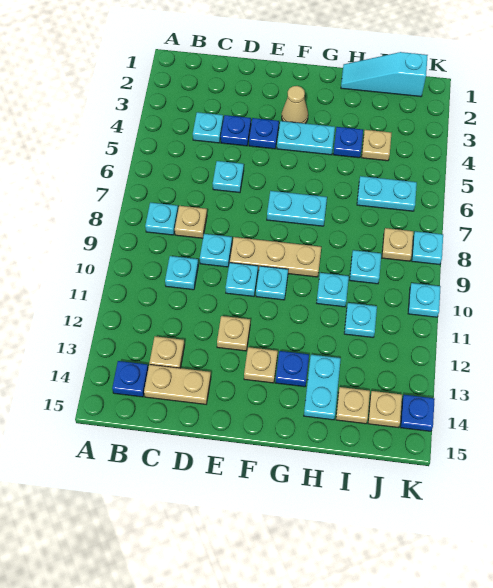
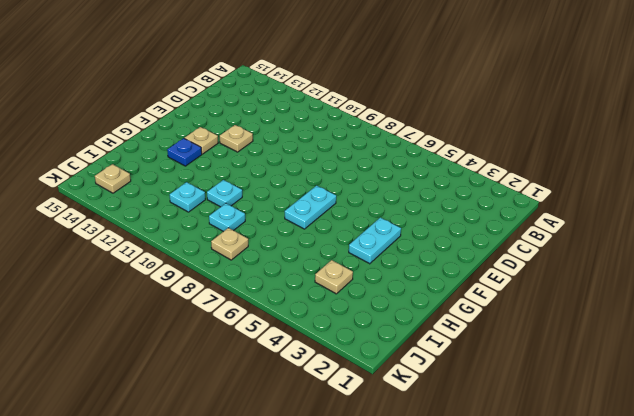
none -> cyan 1x1 plate [145,203,178,235]
none -> blue 1x1 plate [112,361,148,397]
none -> cyan 1x1 plate [193,112,223,143]
none -> tan 1x1 plate [175,206,207,238]

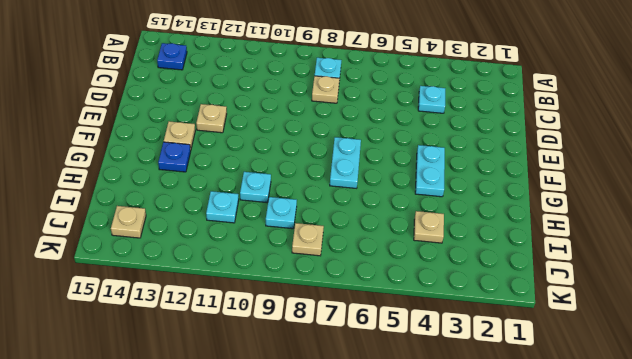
none -> cyan 1x1 plate [165,256,198,290]
none -> tan 1x1 plate [149,336,185,368]
none -> tan 1x2 plate [144,365,211,404]
none -> blue 1x1 plate [221,115,251,146]

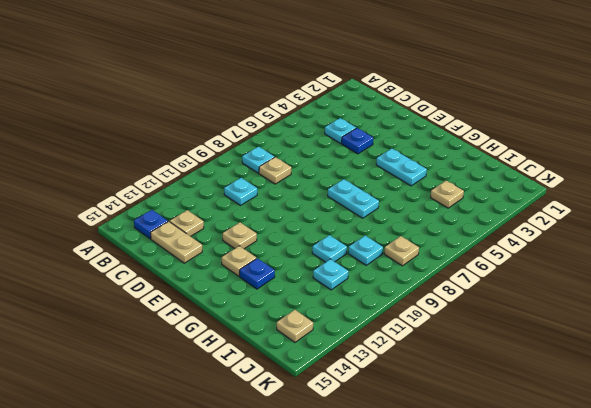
none -> cyan 1x1 plate [213,161,244,193]
none -> cyan 1x1 plate [200,234,232,267]
none -> blue 1x1 plate [249,118,279,149]
none -> tan 1x3 plate [230,237,321,277]

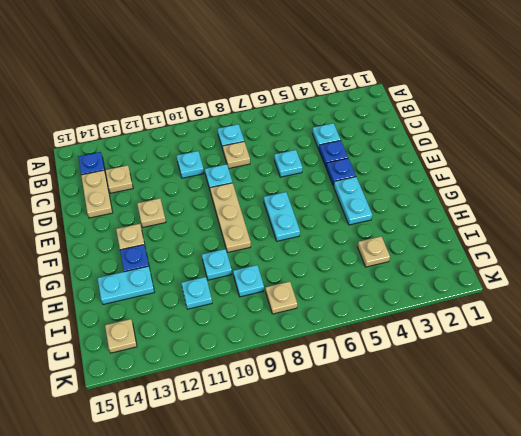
none -> cyan 1x1 plate [226,263,258,296]
none -> tan 1x1 cone [282,86,308,123]
none -> cyan 1x1 plate [256,266,288,300]
none -> cyan 1x3 slope [341,52,428,97]

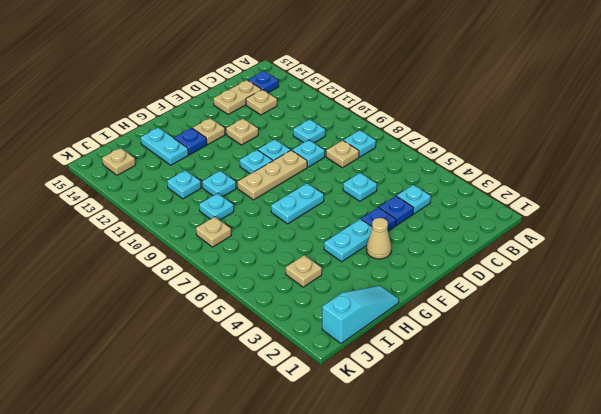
none -> blue 1x1 plate [333,127,363,158]
none -> cyan 1x2 plate [357,176,417,211]
none -> tan 1x1 plate [336,387,370,424]
none -> cyan 1x1 plate [412,231,443,265]

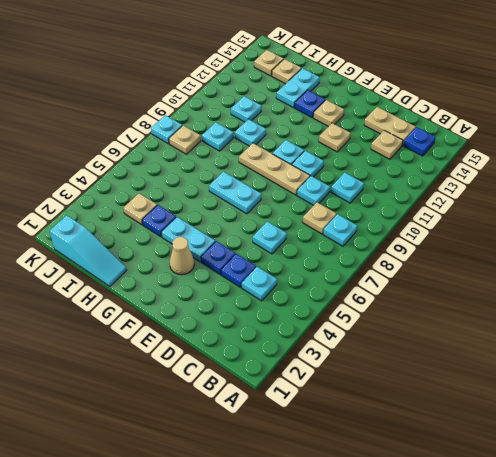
none -> cyan 1x2 plate [357,176,417,211]
none -> cyan 1x1 plate [408,283,441,317]
none -> blue 1x1 plate [400,395,435,431]

